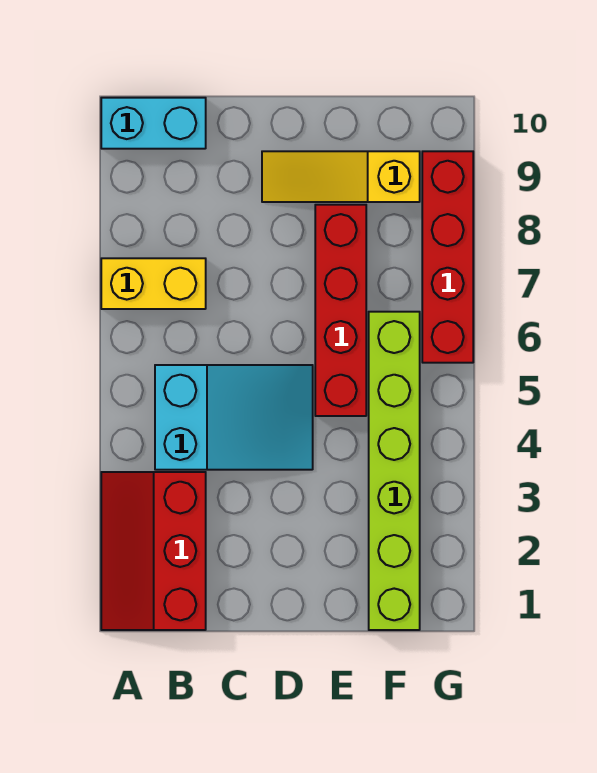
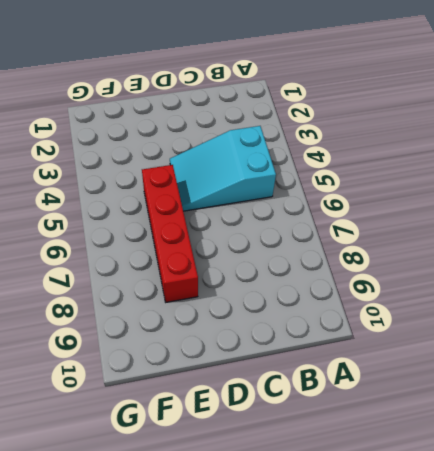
none -> red 2x3 slope [101,472,206,630]
none -> yellow 1x2 brick [101,258,206,309]

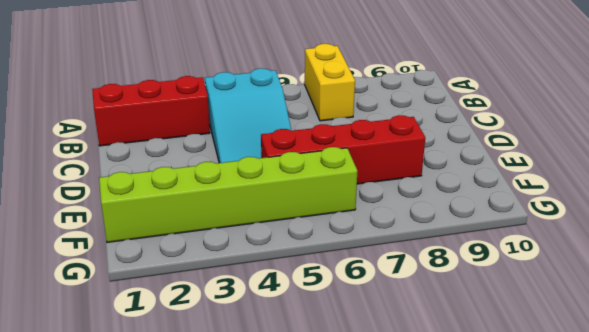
none -> cyan 1x2 brick [101,98,206,149]
none -> yellow 1x3 slope [262,151,420,202]

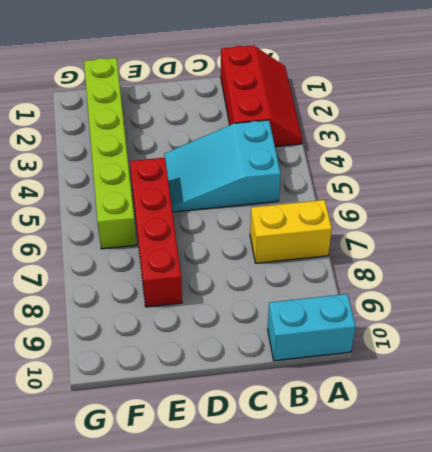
none -> yellow 1x3 slope [262,151,420,202]
none -> red 1x4 brick [422,151,473,363]

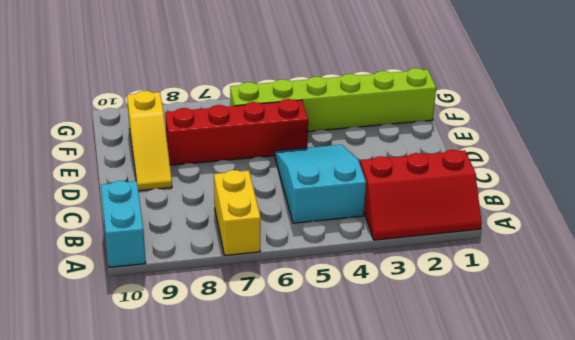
none -> red 1x4 brick [422,151,473,363]

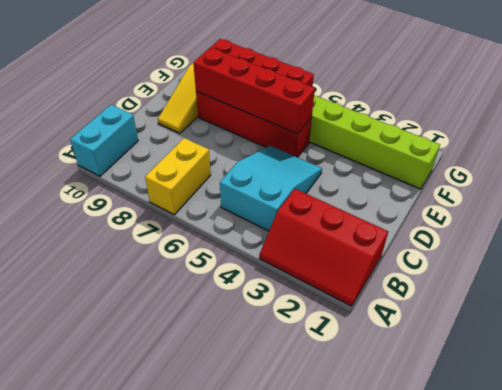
red 1x4 brick [193,48,315,134] -> none

